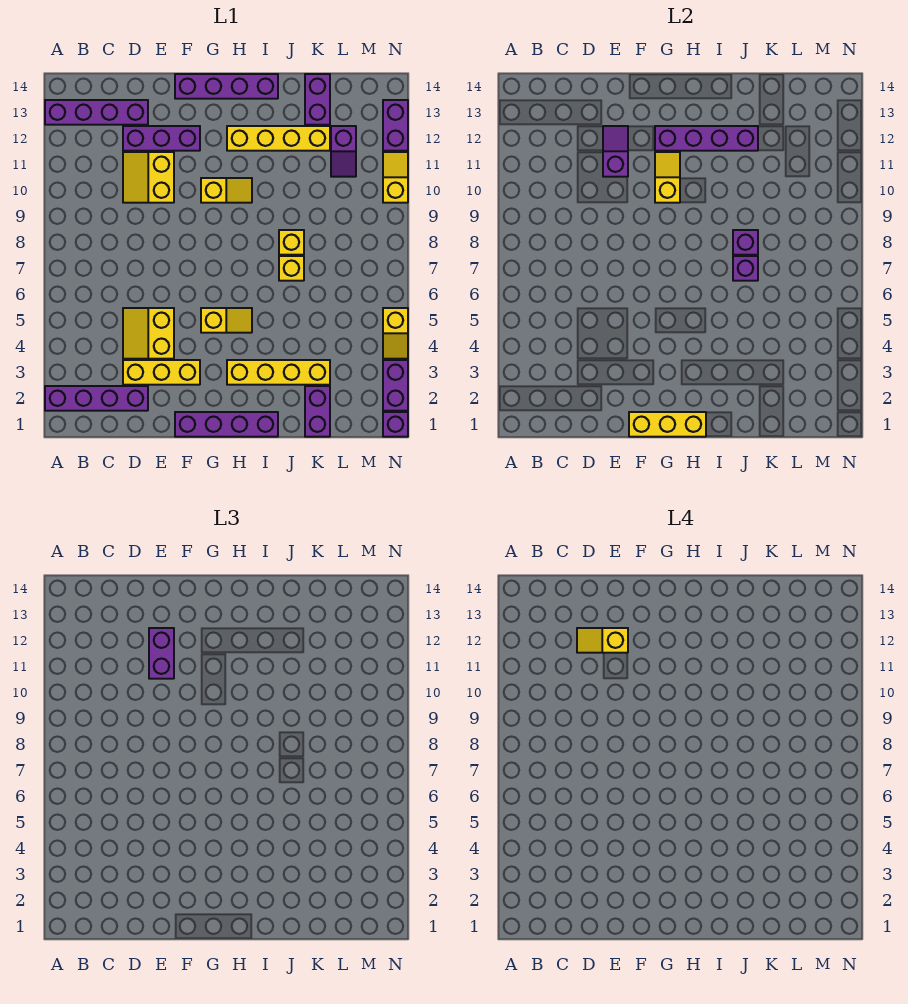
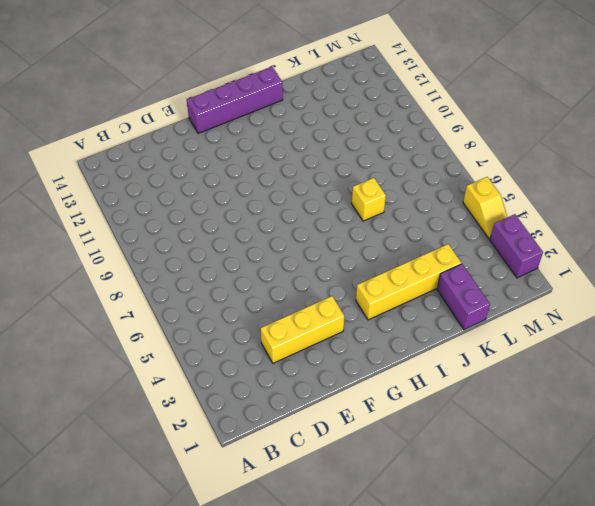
none -> purple 1x4 brick [45,386,148,411]
none -> purple 1x4 brick [45,100,148,125]
none -> yellow 2x2 slope [123,308,174,359]
none -> yellow 2x2 slope [123,152,174,203]

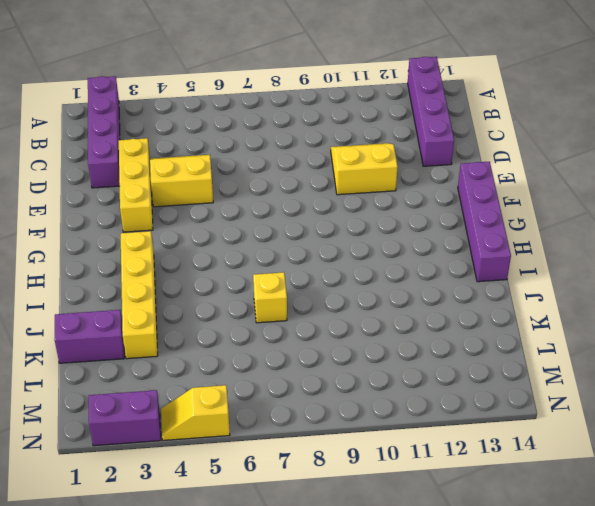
none -> purple 1x3 brick [123,126,200,151]
none -> purple 1x4 brick [175,412,278,437]
none -> yellow 1x2 slope [201,308,252,333]
none -> yellow 1x2 slope [201,178,252,203]

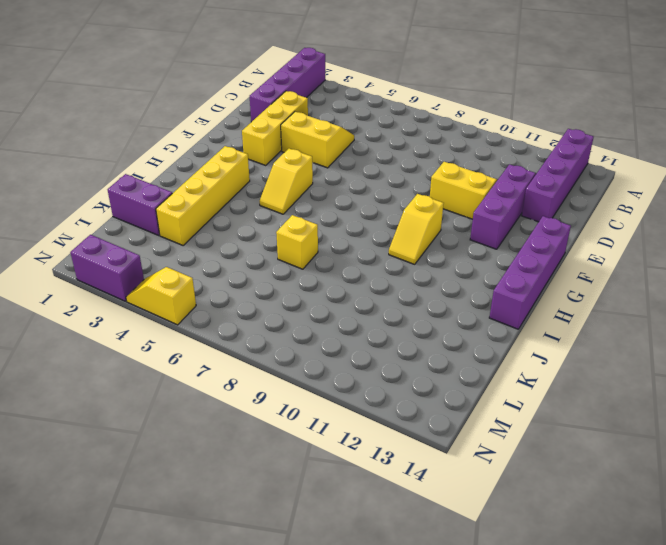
none -> purple 1x4 brick [175,412,278,437]
none -> yellow 1x4 brick [227,126,330,151]
none -> yellow 1x1 brick [279,230,304,255]
none -> purple 1x2 brick [305,74,330,125]

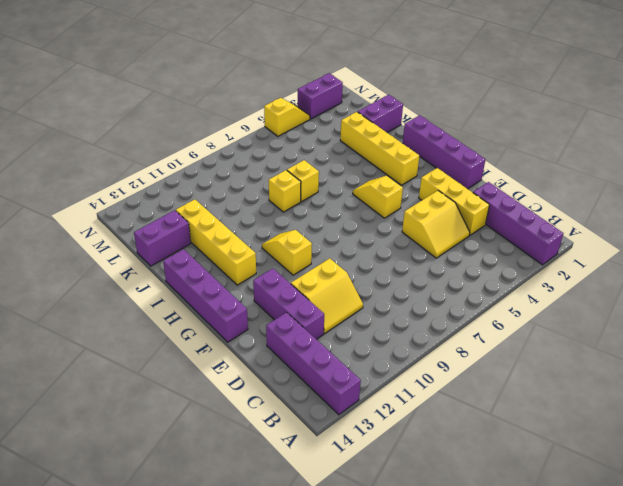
none -> purple 1x2 slope [331,126,356,177]
none -> purple 1x1 brick [383,412,408,437]
none -> yellow 1x2 slope [383,152,408,203]
none -> purple 1x2 brick [383,100,408,151]

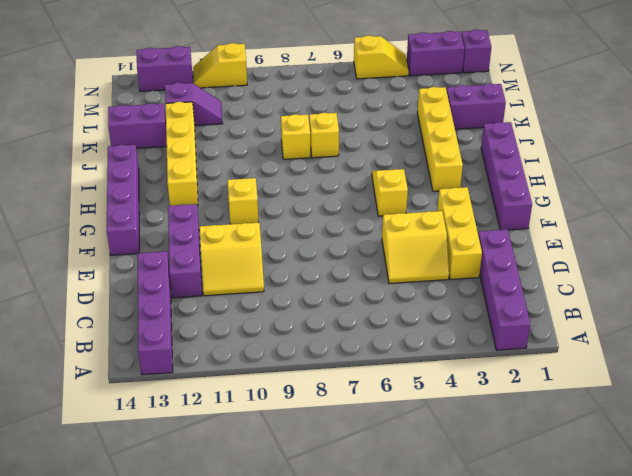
none -> purple 1x2 slope [603,126,628,177]
none -> yellow 1x3 brick [629,412,706,437]
none -> yellow 1x2 slope [655,152,680,203]
none -> purple 1x4 brick [655,126,758,151]

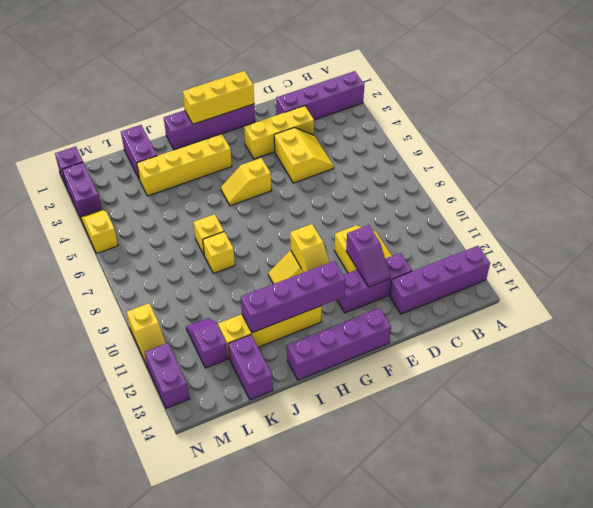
none -> purple 1x1 brick [733,256,758,281]
none -> purple 1x1 brick [733,230,758,255]
none -> purple 1x2 brick [149,628,174,679]
none -> yellow 1x2 slope [577,628,628,653]

